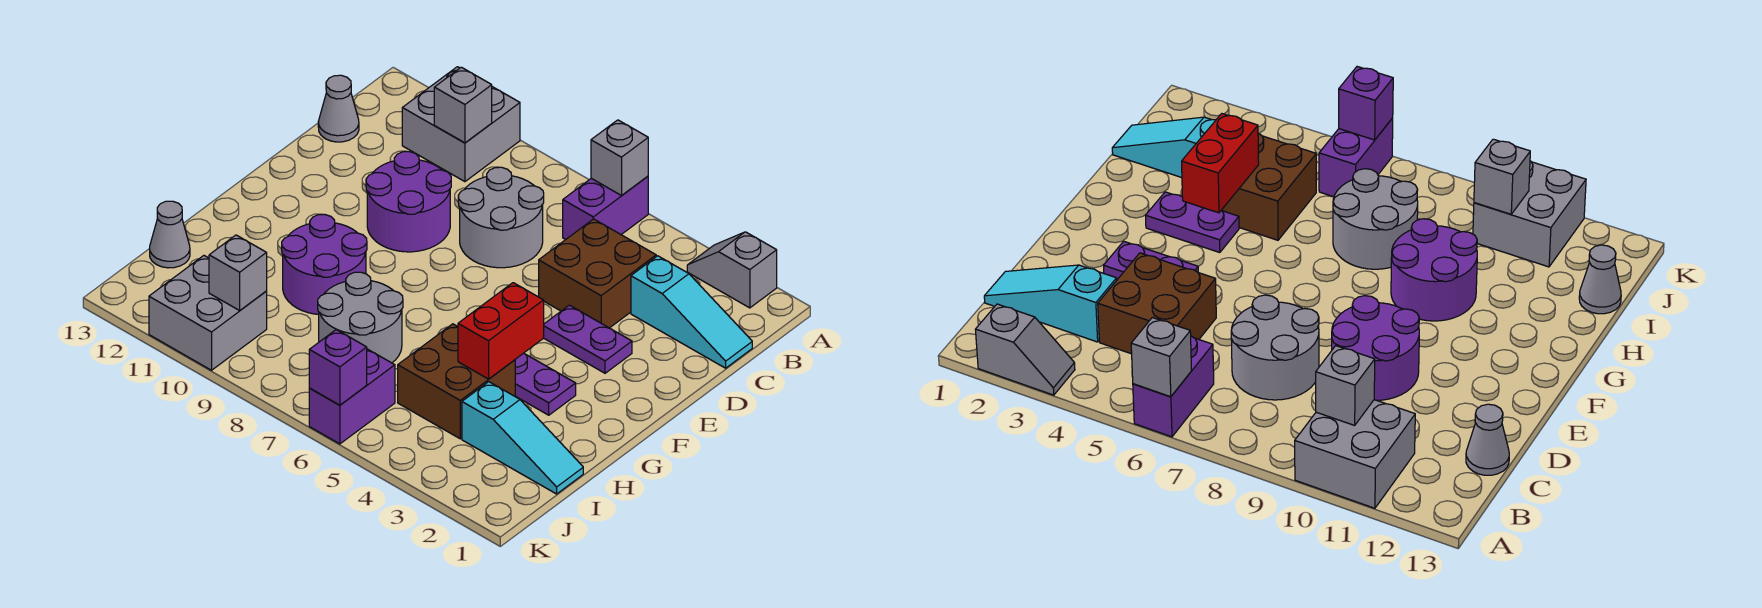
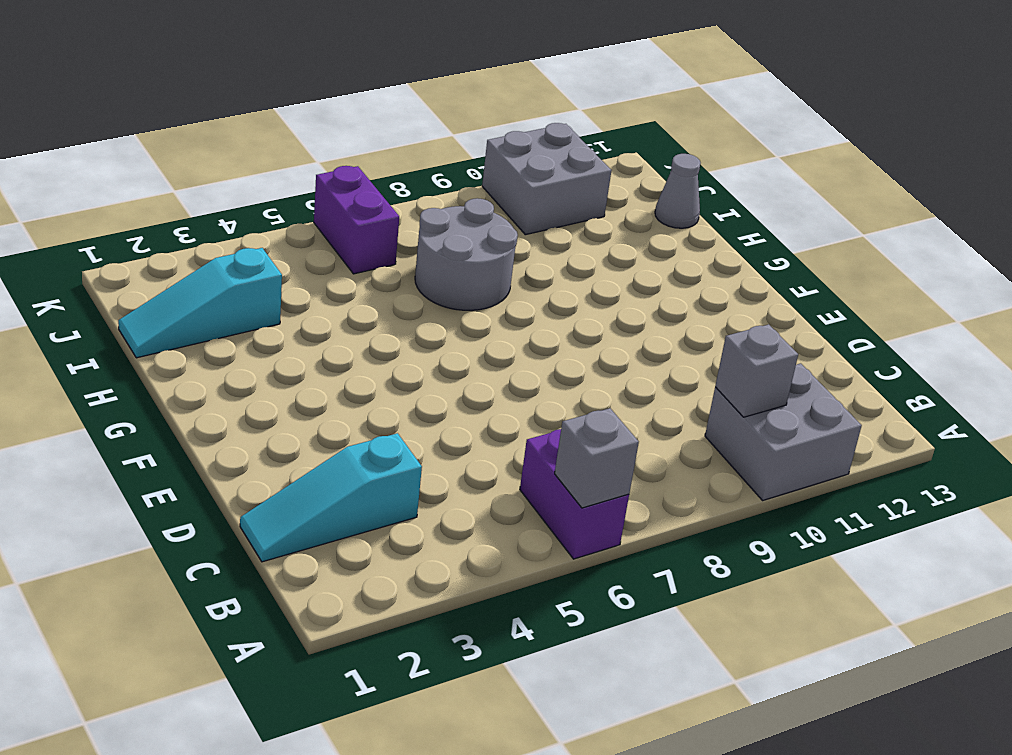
none -> grey 1x2 slope [687,232,777,308]
none -> brown 2x2 brick [539,219,656,328]
none -> grey 2x2 round brick [458,167,544,268]

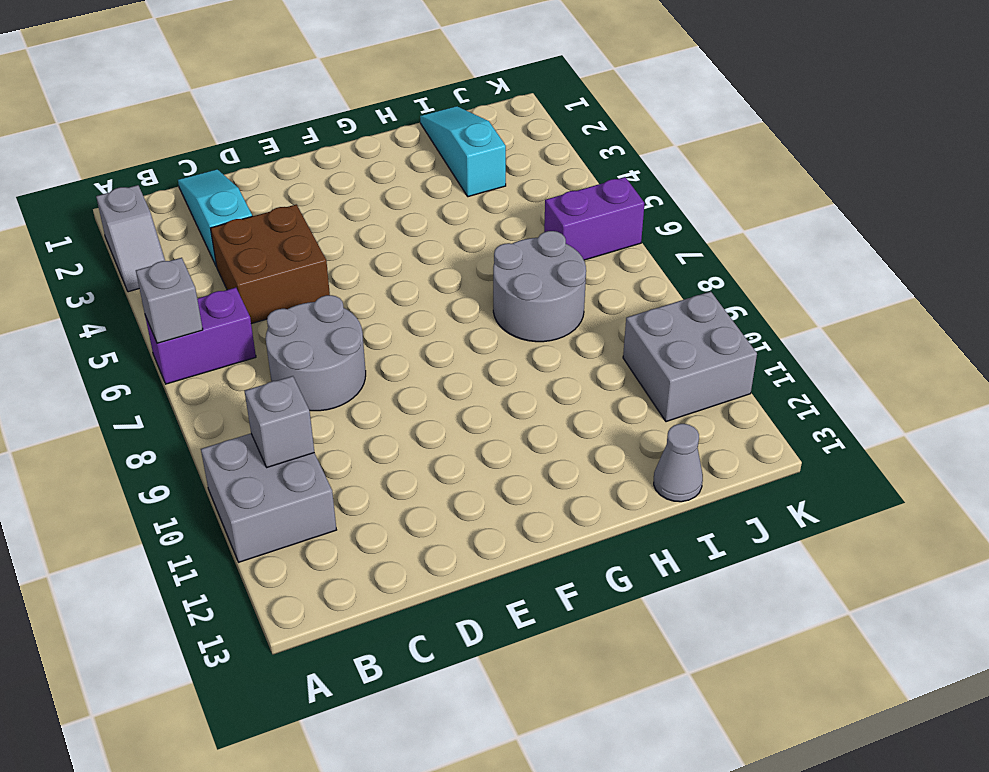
none -> grey 1x1 cone [318,75,359,142]
none -> purple 2x2 round brick [366,152,451,252]
none -> purple 1x2 plate [544,305,632,373]

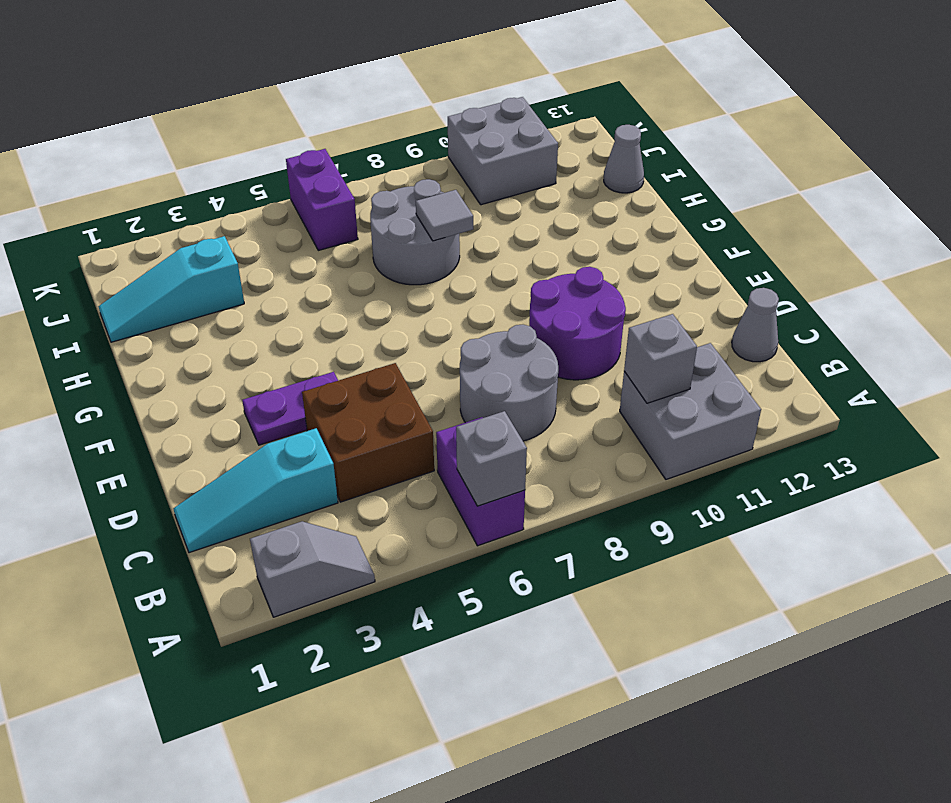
grey 1x1 tile [416,190,473,241] -> none
none -> purple 1x2 plate [515,353,576,415]
none -> purple 2x2 round brick [282,214,367,314]
none -> brown 2x2 brick [398,324,515,439]

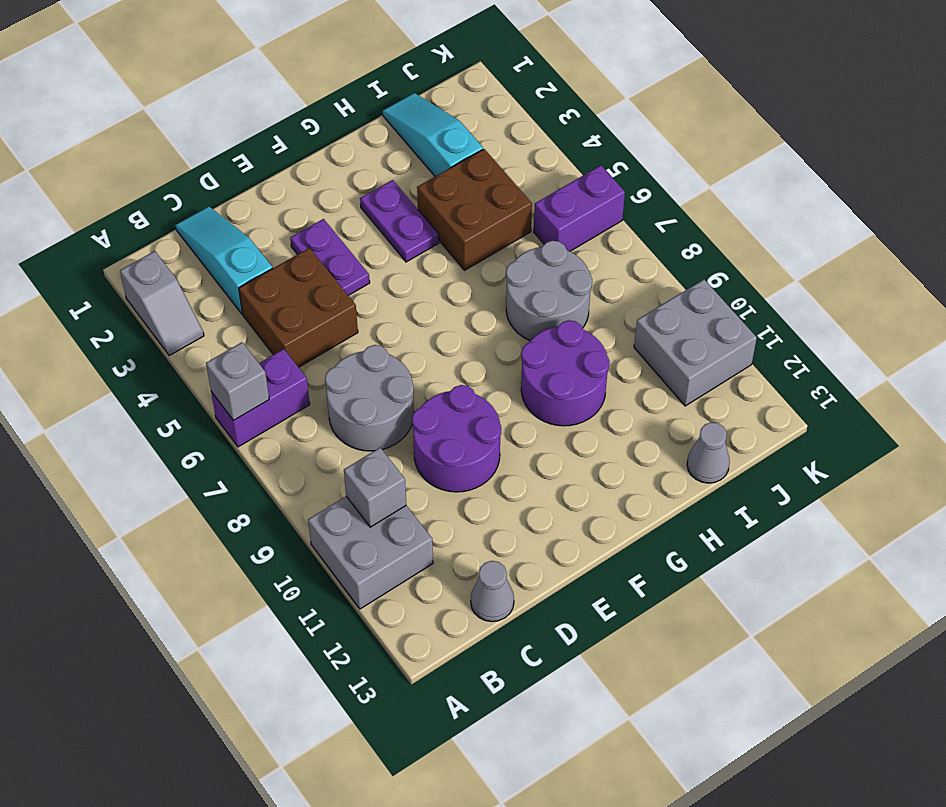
none -> red 1x2 brick [458,283,544,379]
none -> grey 1x1 brick [209,235,267,310]
none -> purple 1x1 brick [309,330,367,405]

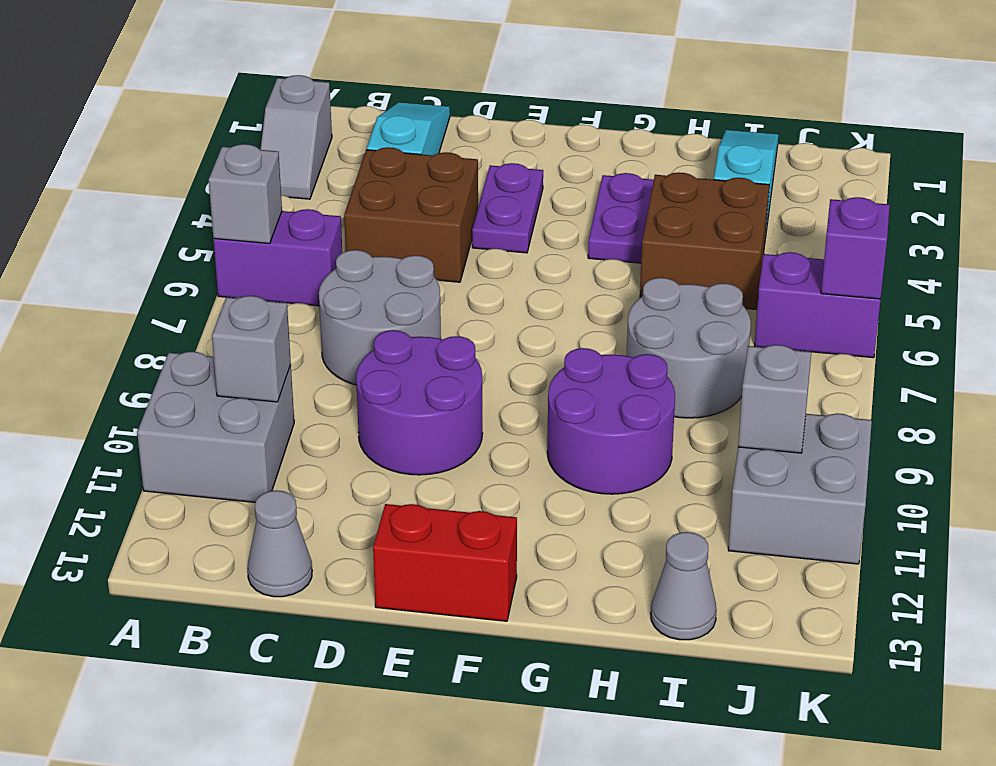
red 1x2 brick [373,504,517,621] -> red 1x2 brick moved to [458,283,544,379]

